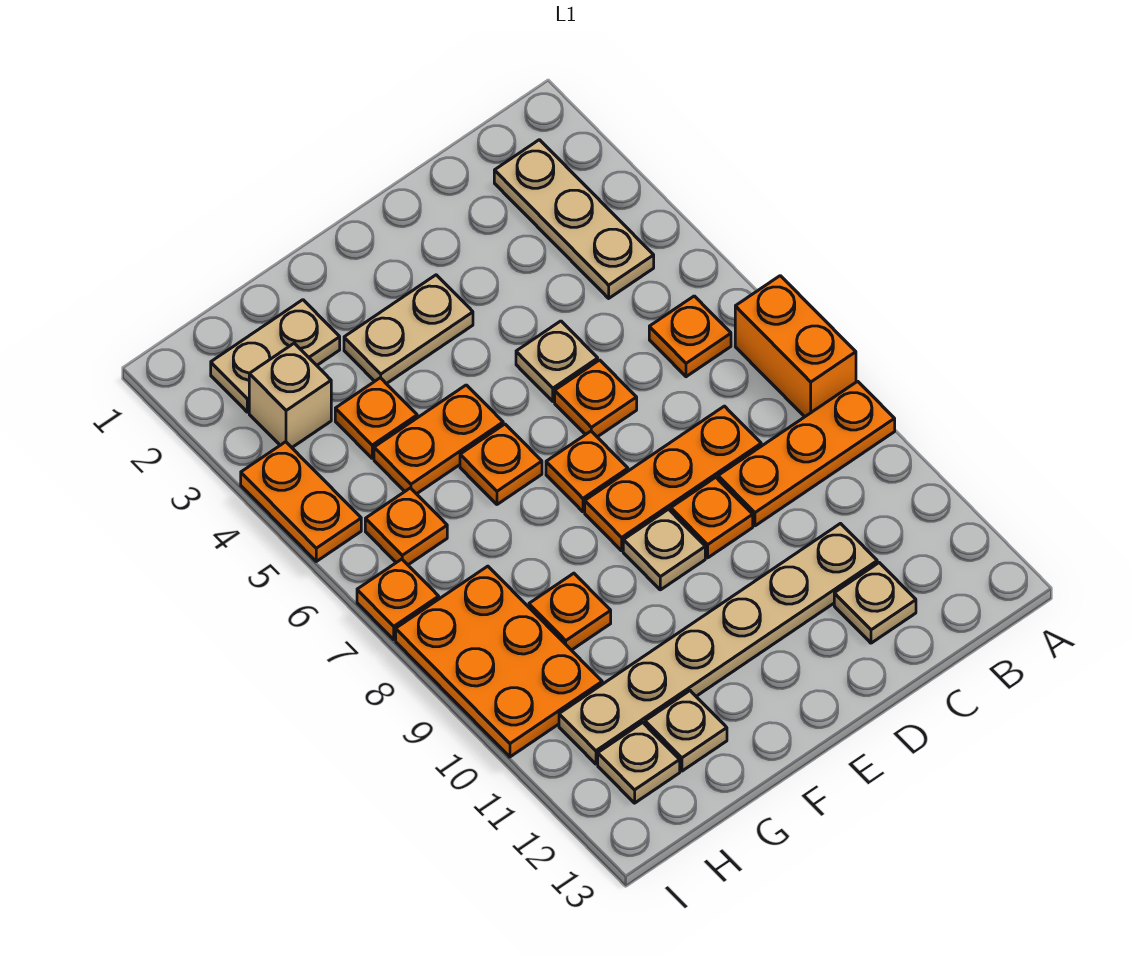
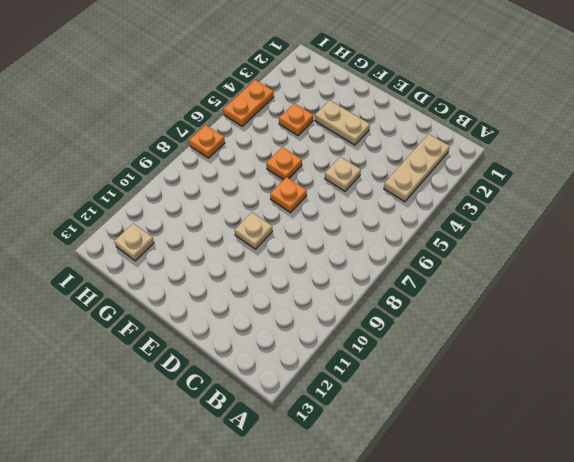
none -> orange 1x2 brick [735,276,856,417]
none -> orange 1x3 plate [718,381,895,526]
none -> orange 1x1 plate [649,296,731,377]

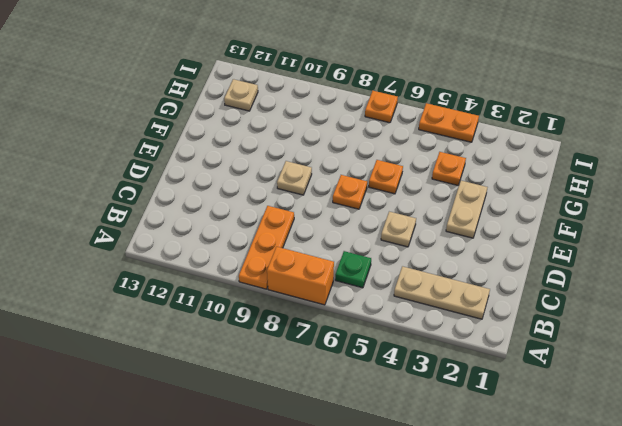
green 1x1 plate [335,251,371,288] -> orange 1x1 plate [649,296,731,377]
none -> orange 1x3 plate [585,406,761,551]
none -> tan 1x6 plate [559,524,877,764]
none -> tan 1x1 plate [834,563,916,643]

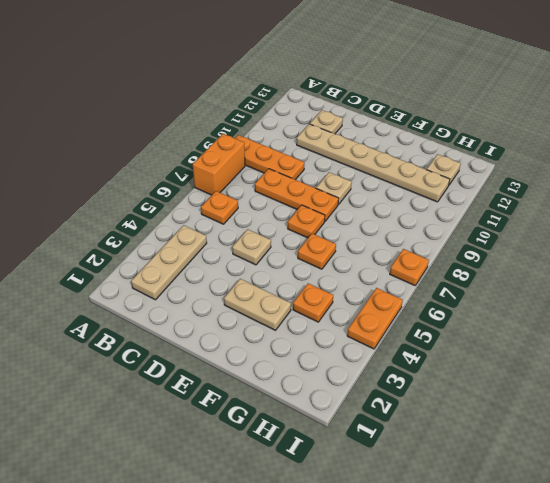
none -> orange 1x1 plate [555,360,637,437]
none -> orange 1x1 plate [671,477,753,558]
none -> orange 1x2 plate [374,385,503,494]

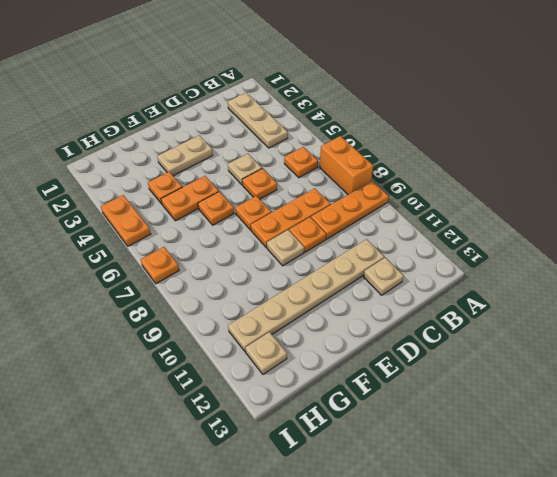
none -> tan 1x2 plate [211,300,340,412]
none -> orange 1x1 plate [529,573,611,650]
none -> tan 1x1 plate [645,691,727,771]

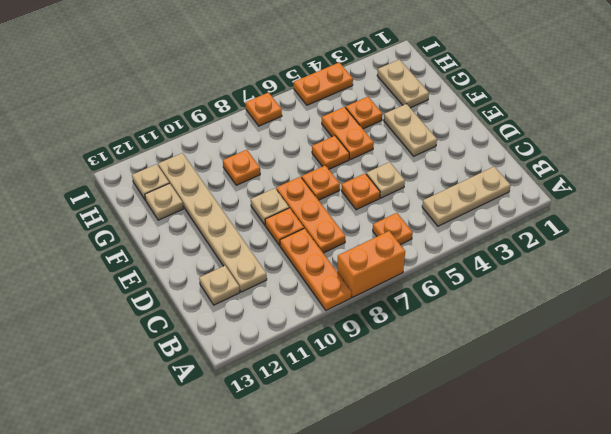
none -> tan 1x1 brick [249,343,331,447]
none -> orange 1x1 plate [365,488,447,565]
none -> orange 2x3 plate [396,566,602,757]

